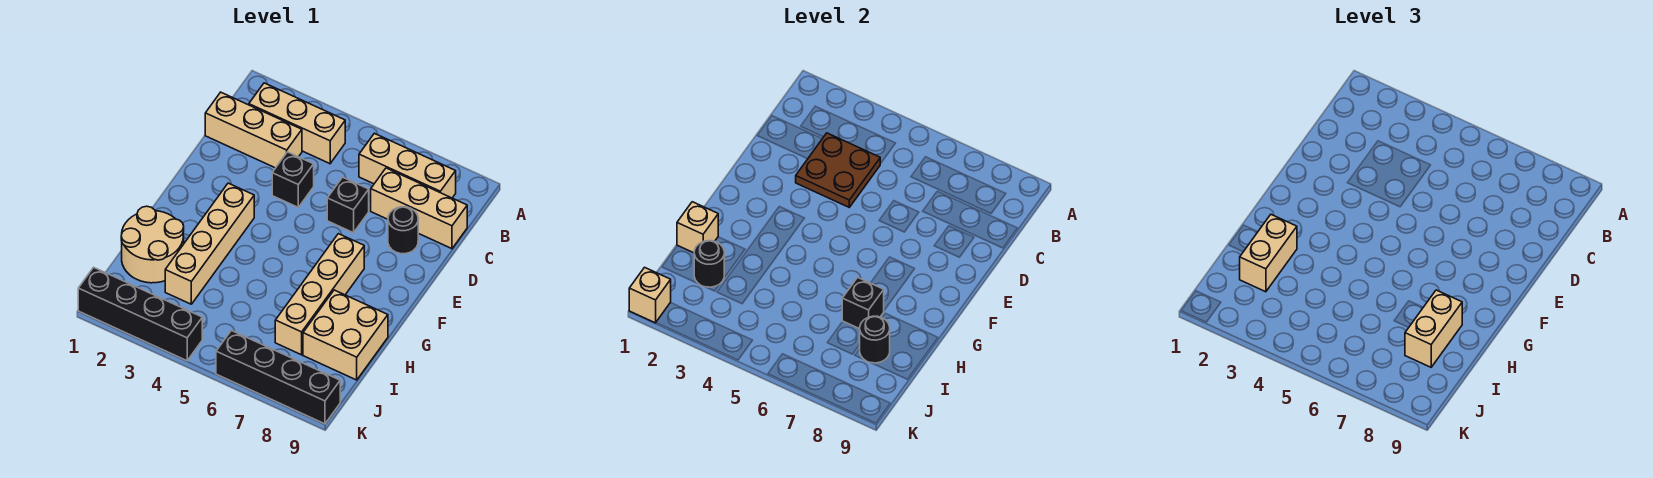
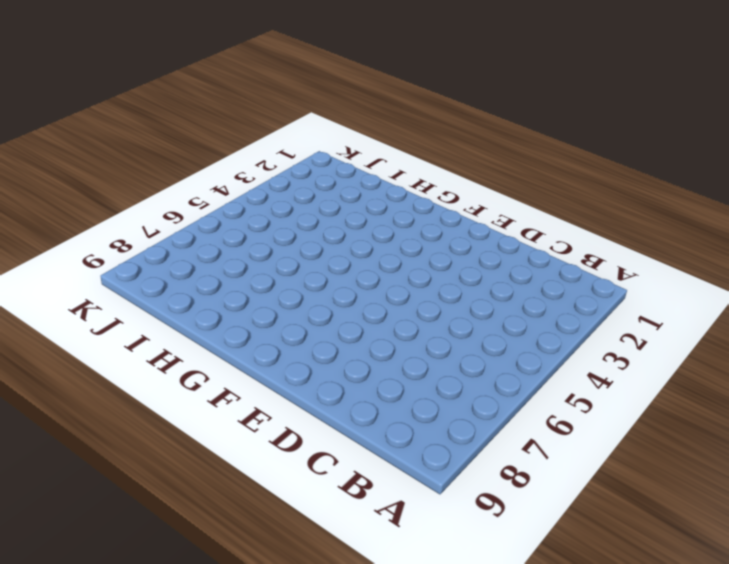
none -> tan 1x3 brick [249,83,345,164]
none -> tan 1x3 brick [359,133,456,198]
none -> tan 1x3 brick [205,92,302,168]

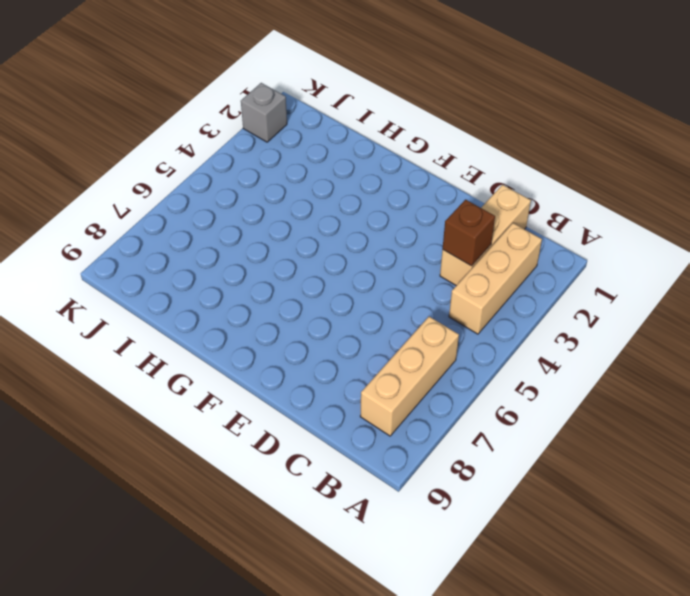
brown 1x1 brick [443,200,495,266] -> brown 2x2 plate [796,133,880,207]
grey 1x1 brick [241,83,287,142] -> black 1x4 brick [78,267,202,361]
none -> tan 1x3 brick [371,168,467,249]
none -> black 1x1 brick [272,152,314,207]
none -> black 1x1 brick [327,177,369,233]

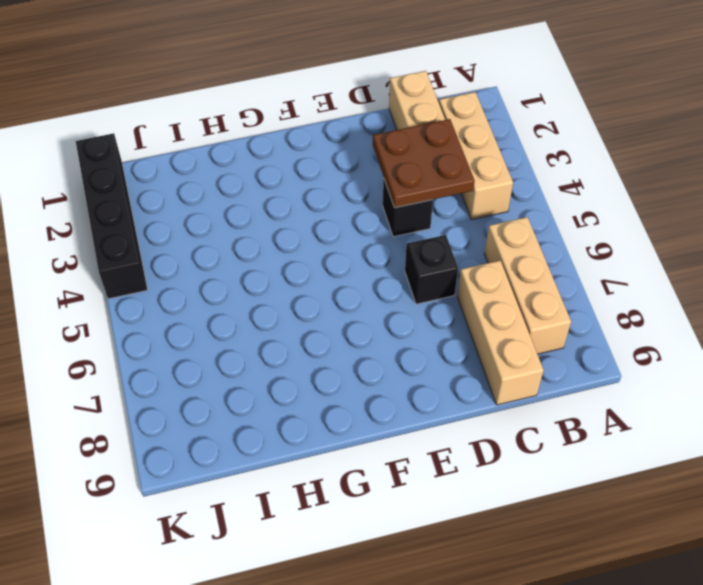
none -> black 1x1 round brick [388,207,418,254]
none -> tan 1x4 brick [165,183,254,304]
none -> tan 1x4 brick [275,234,364,355]

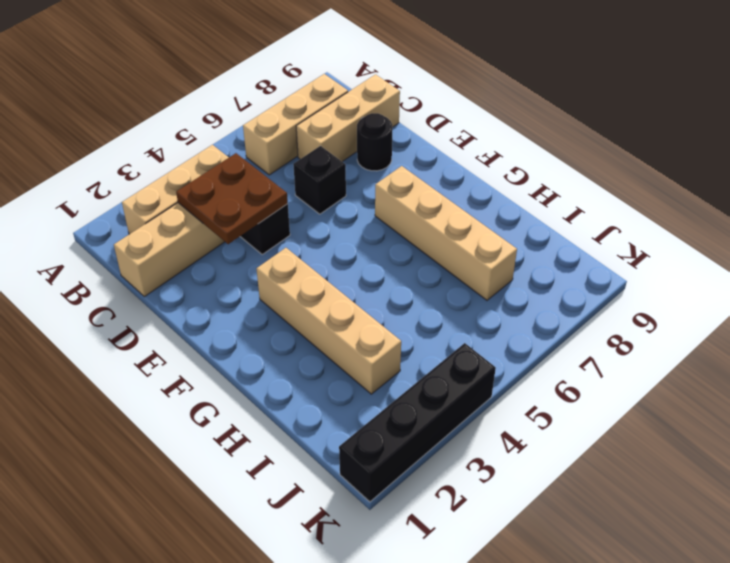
none -> tan 2x2 round brick [121,206,184,283]
none -> tan 2x2 brick [303,290,388,380]
none -> black 1x4 brick [216,331,340,424]

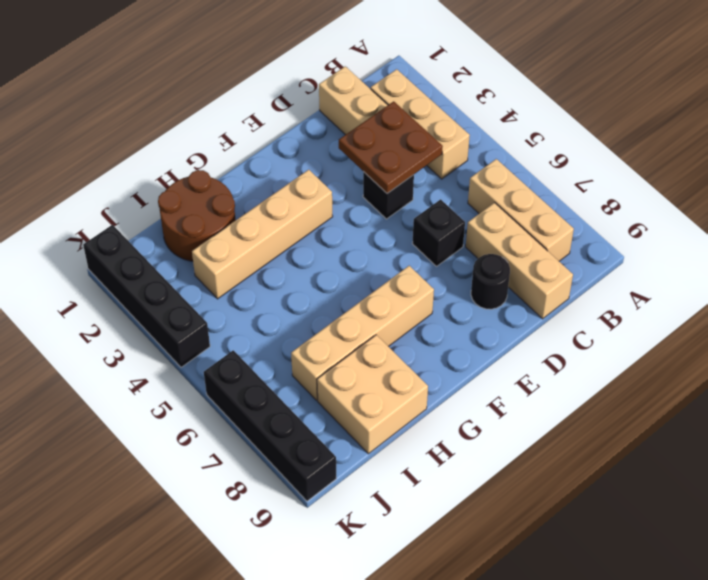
brown 2x2 round brick [158,170,236,261] -> tan 2x2 round brick [121,206,184,283]
none -> tan 1x1 brick [677,202,718,253]
none -> black 1x1 brick [842,277,884,329]
none -> black 1x1 round brick [694,241,724,287]

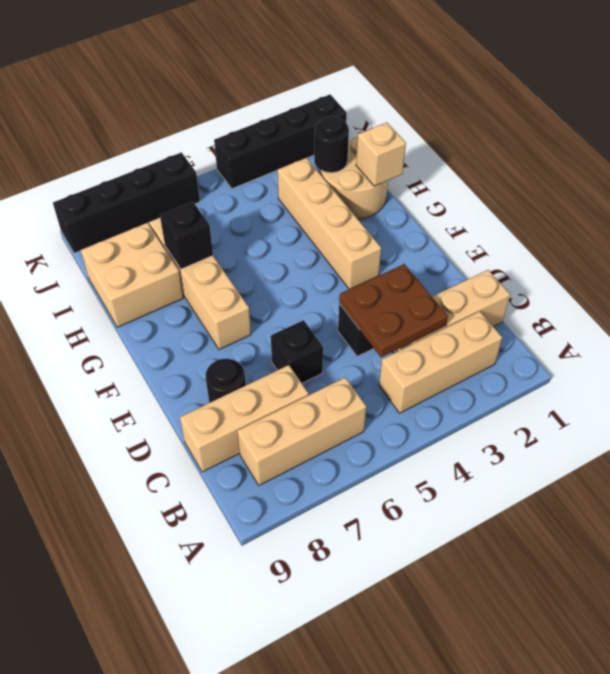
none -> black 1x1 round brick [860,316,890,363]
none -> tan 1x1 brick [629,267,671,323]
none -> tan 1x2 brick [1240,215,1297,292]

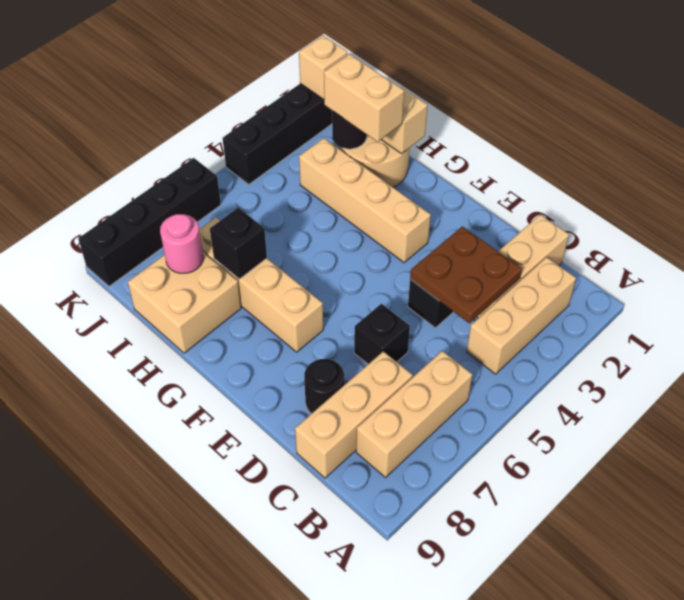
pink 1x1 round brick [160,214,203,273] -> black 1x1 round brick [860,316,890,363]
none -> tan 1x2 brick [1405,290,1462,367]

